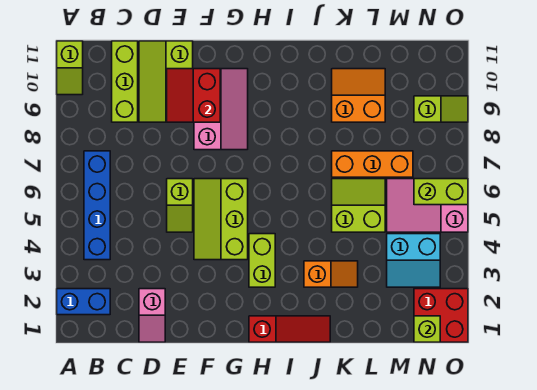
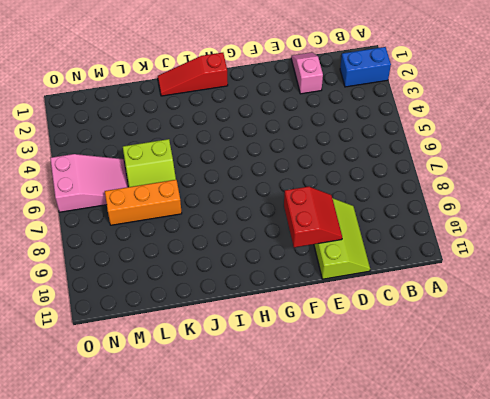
none -> lime 1x2 slope [57,41,83,95]
none -> blue 1x4 brick [84,151,110,260]
none -> lime 1x3 brick [112,41,138,122]

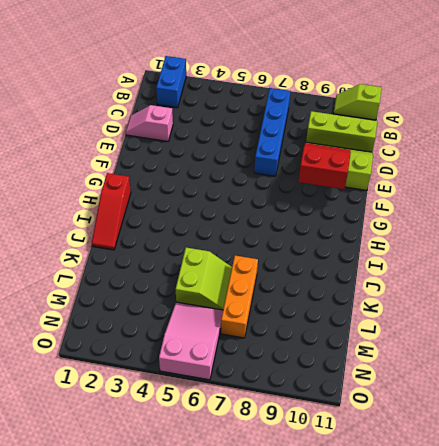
blue 1x4 brick [254,88,291,176] -> blue 1x4 brick turned to [84,151,110,260]
none -> lime 1x2 slope [167,179,193,232]
none -> lime 2x3 slope [194,179,248,260]
none -> pink 2x3 slope [194,69,248,150]

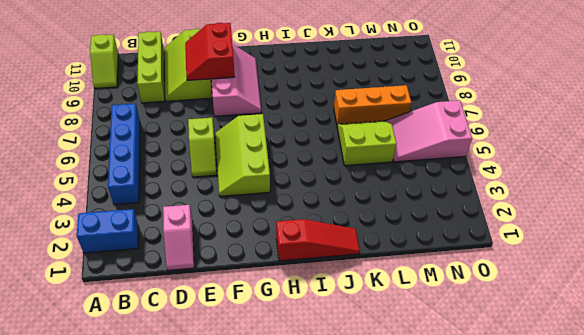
none -> lime 1x2 brick [249,234,275,287]
none -> orange 1x2 slope [304,261,358,287]
none -> orange 2x2 slope [332,69,385,122]

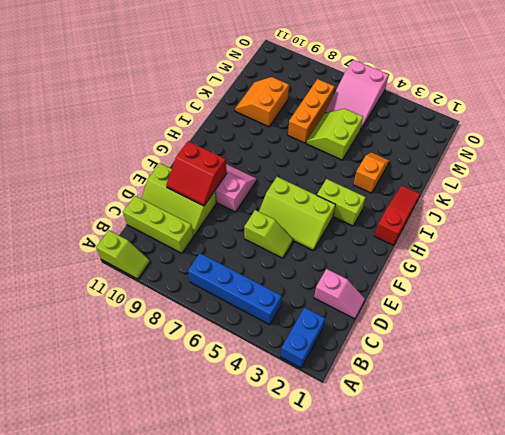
none -> cyan 2x2 slope [387,234,440,287]
none -> red 2x2 brick [414,289,468,342]
none -> lime 1x2 slope [414,96,468,122]

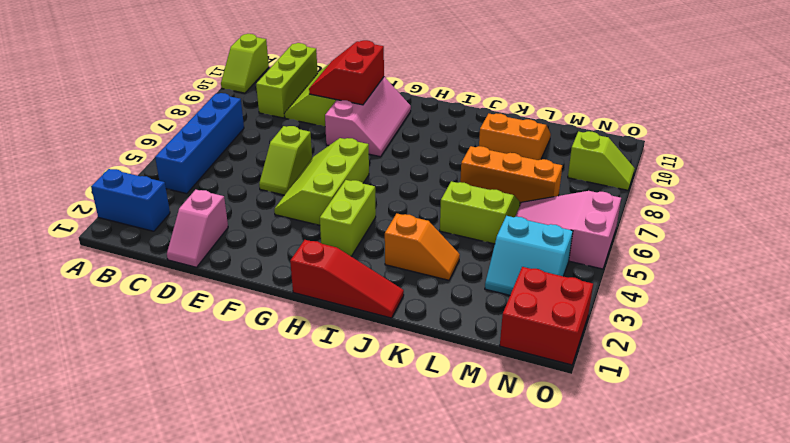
none -> lime 1x1 brick [414,316,440,342]
none -> lime 1x2 brick [414,179,468,205]

